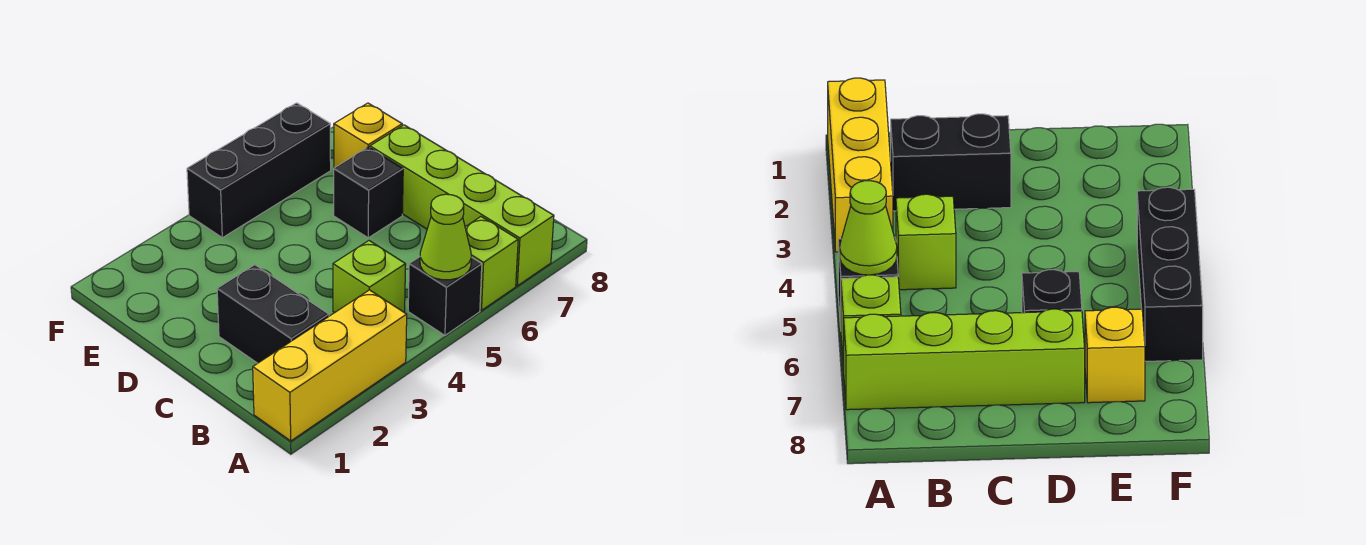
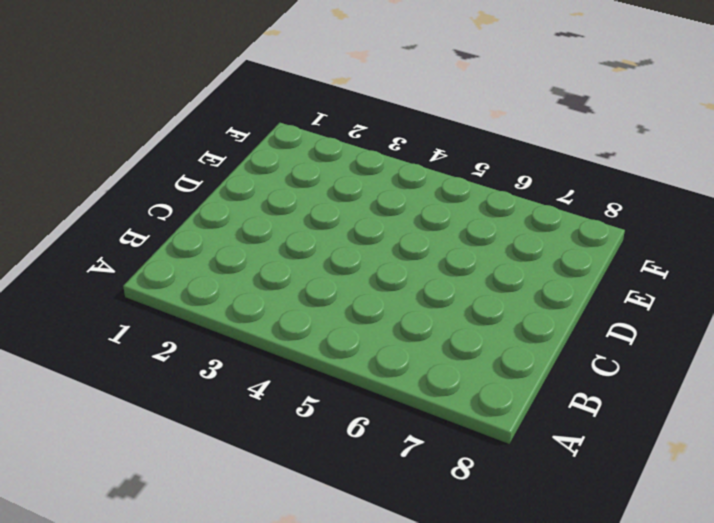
none -> yellow 1x3 brick [253,290,407,441]
none -> black 1x1 brick [408,257,482,335]

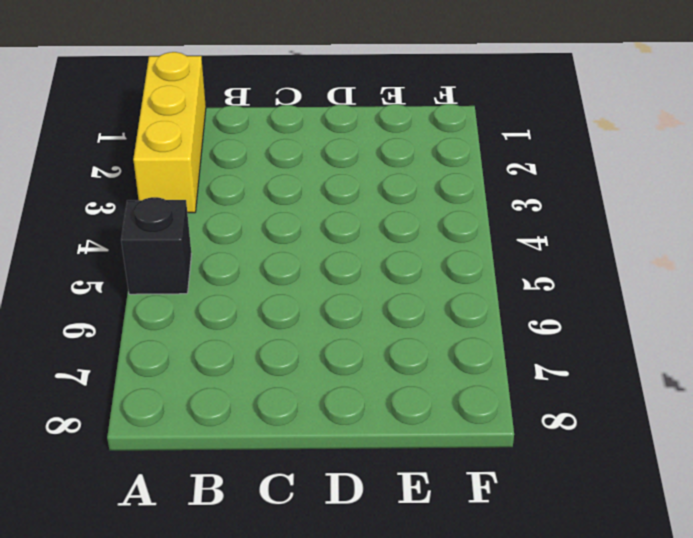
none -> lime 1x1 brick [465,217,518,310]
none -> lime 1x4 brick [370,125,554,286]

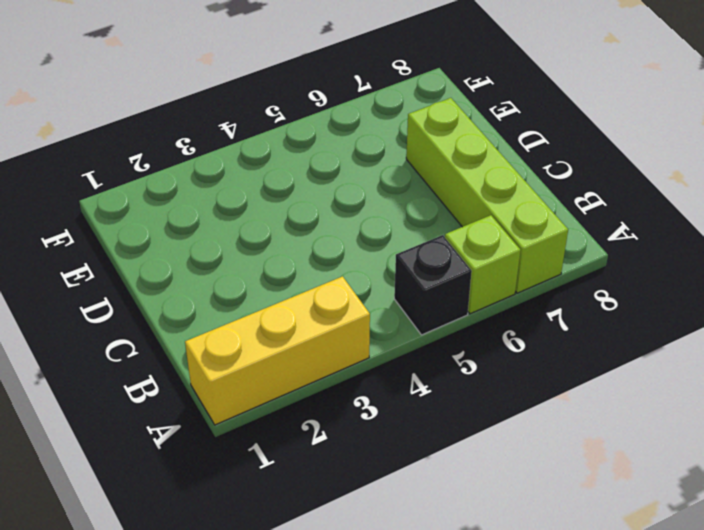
none -> black 1x2 brick [217,265,329,363]
none -> lime 1x1 brick [333,241,406,313]

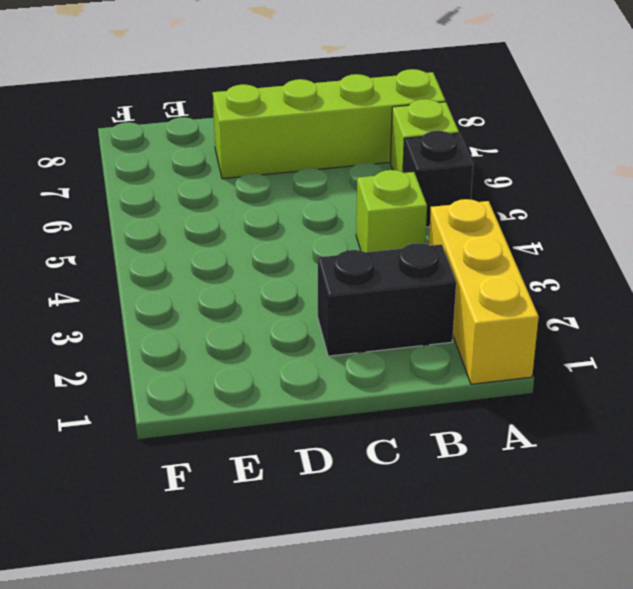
none -> black 1x1 brick [334,147,403,238]
none -> yellow 1x1 brick [334,103,402,168]

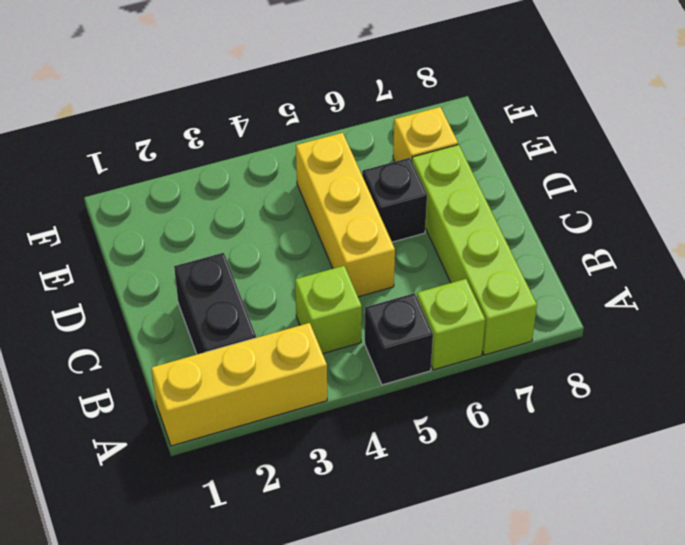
yellow 1x3 brick [296,133,395,297] -> none
none -> black 1x3 brick [187,103,331,238]
none -> lime 1x1 cone [420,194,471,280]

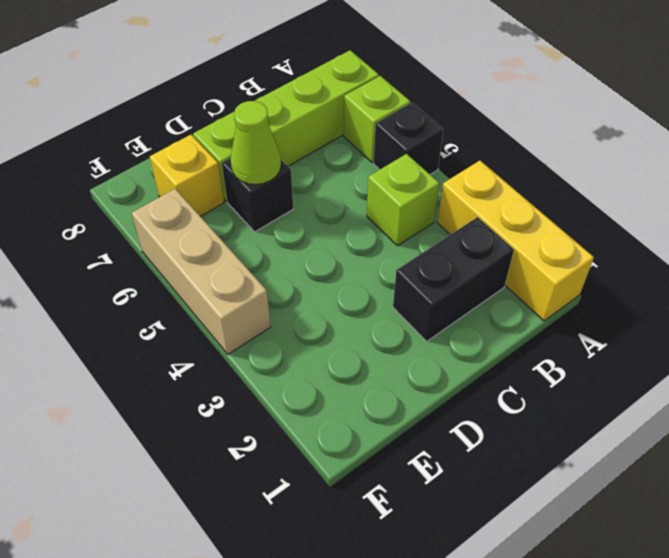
lime 1x1 cone [230,101,281,185] -> lime 1x1 cone moved to [420,194,471,280]
tan 1x3 brick [132,189,271,354] -> black 1x3 brick [187,103,331,238]

